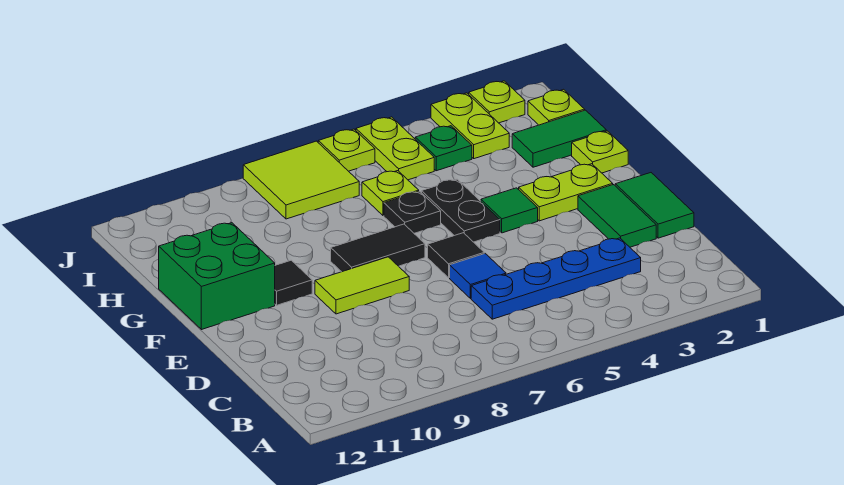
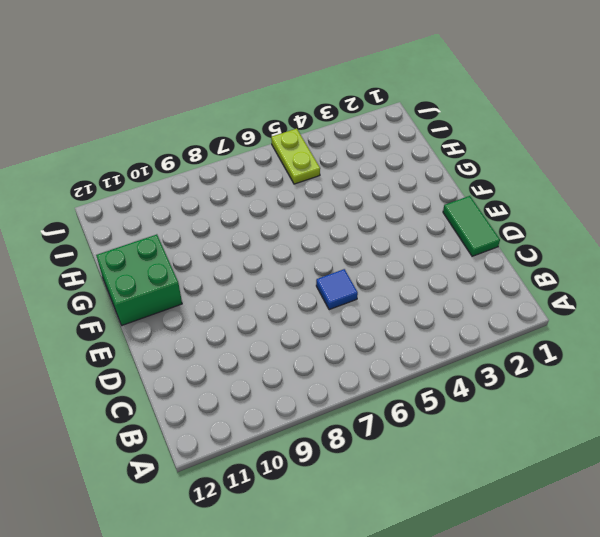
none -> blue 1x4 plate [471,238,641,319]
none -> green 1x2 tile [578,185,656,247]
none -> black 1x1 tile [428,233,484,278]

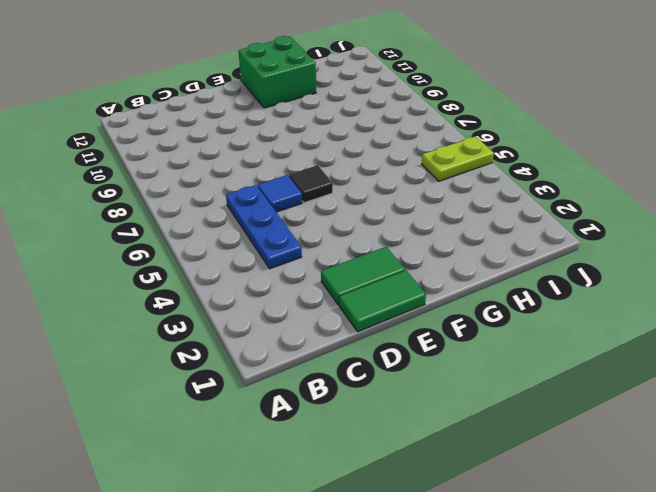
blue 1x3 plate [226,185,302,269] -> blue 1x4 plate [471,238,641,319]
none -> lime 1x2 tile [315,257,409,314]
none -> lime 1x2 plate [519,164,613,221]
none -> green 1x1 tile [481,188,538,233]

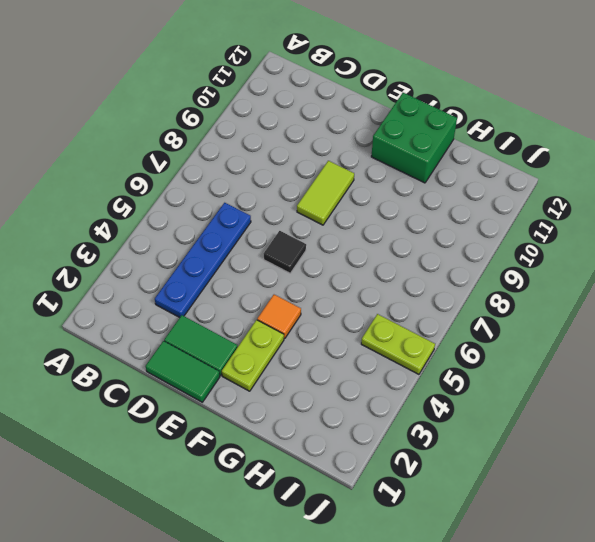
orange 1x1 tile [257,295,301,339] -> green 1x1 tile [481,188,538,233]
none -> blue 1x1 tile [450,254,506,299]
none -> black 1x2 plate [422,179,500,242]
none -> black 1x2 tile [331,224,425,272]

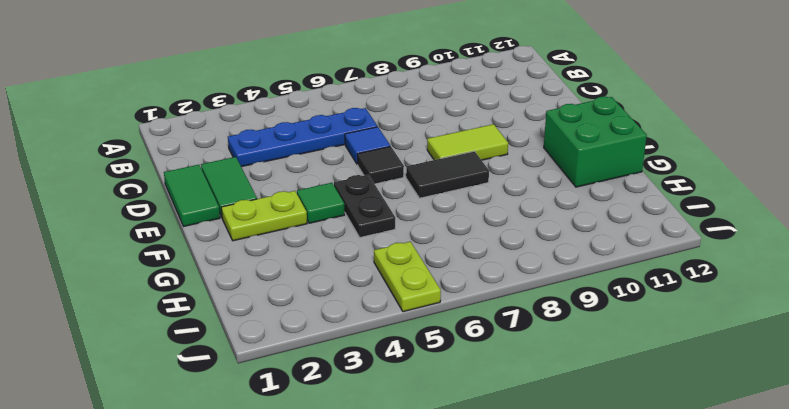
none -> black 1x1 tile [275,260,312,305]
none -> lime 1x1 plate [572,131,628,173]
none -> black 1x1 plate [384,191,441,233]

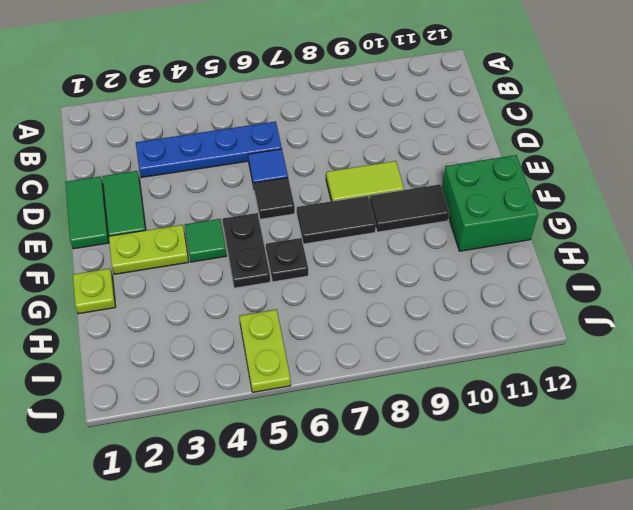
black 1x2 tile [370,184,449,232] -> black 1x1 tile [275,260,312,305]
none -> green 1x2 tile [512,110,606,167]
none -> lime 1x1 plate [362,171,419,216]
none -> lime 1x1 plate [528,89,585,125]

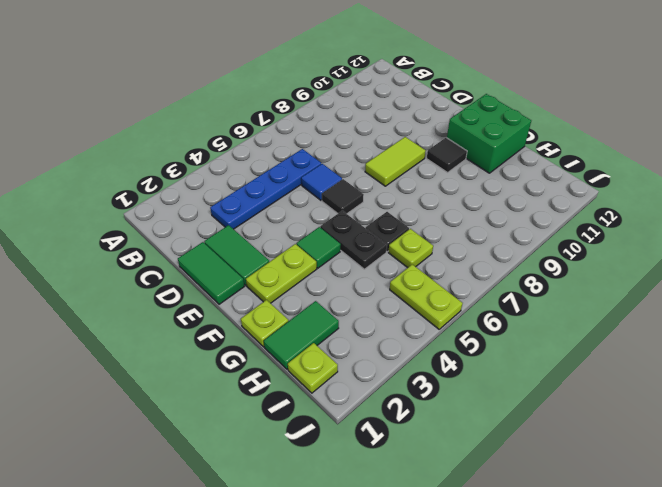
none -> black 1x2 tile [331,224,425,272]
none -> lime 1x2 plate [431,93,509,159]
none -> green 1x1 plate [415,126,472,171]

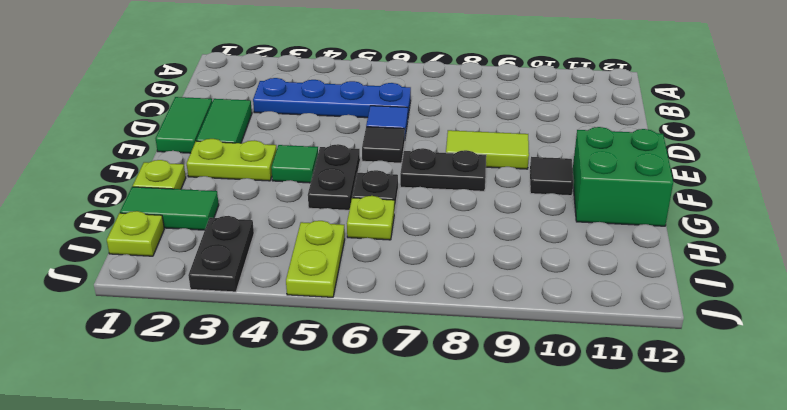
black 1x2 plate [400,148,486,191] -> black 1x2 tile [331,224,425,272]
black 1x2 plate [188,216,254,292] -> lime 1x2 plate [431,93,509,159]
none -> green 1x1 plate [415,126,472,171]
none -> lime 2x2 tile [243,141,359,219]
none -> lime 1x1 plate [469,81,525,123]

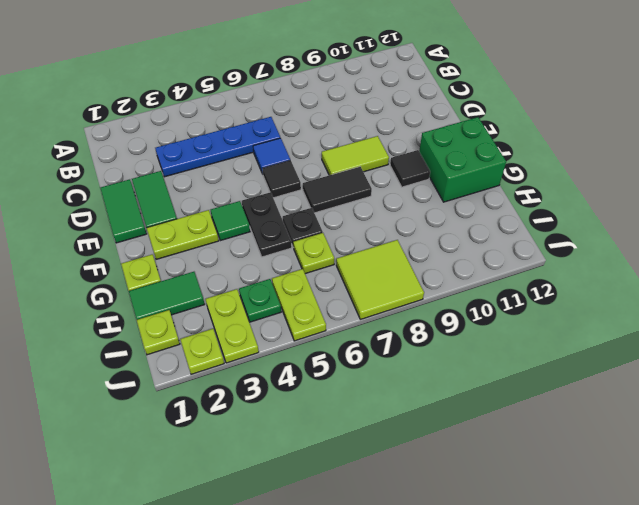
none -> lime 1x1 plate [318,129,375,171]

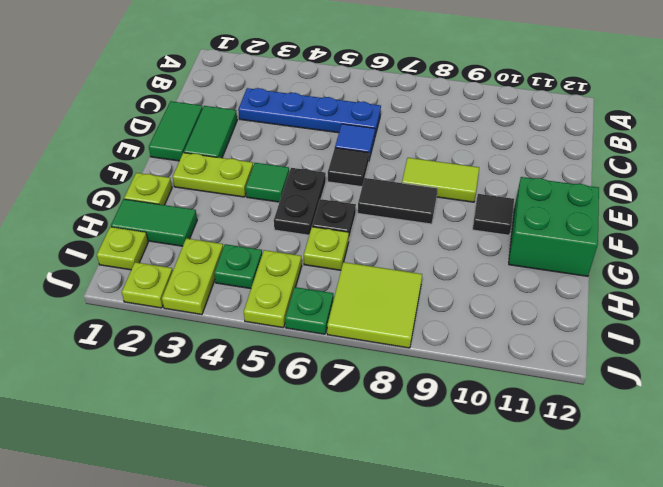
green 1x1 plate [285,287,333,334] -> lime 1x1 plate [318,129,375,171]

